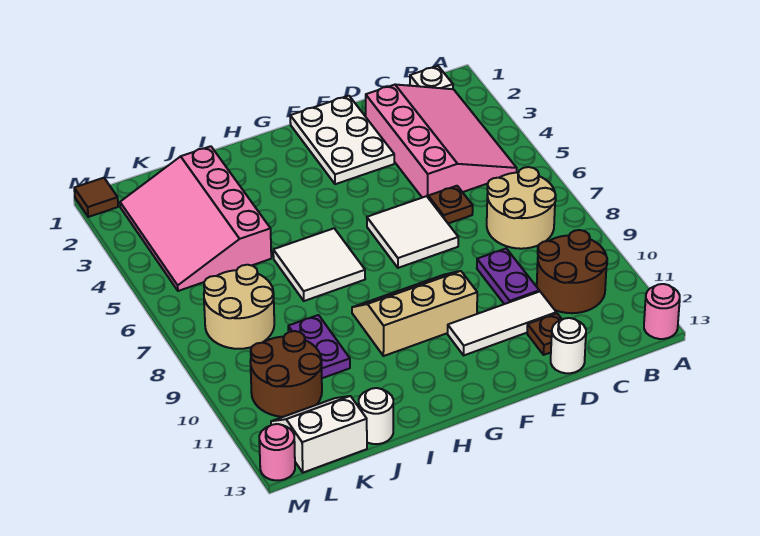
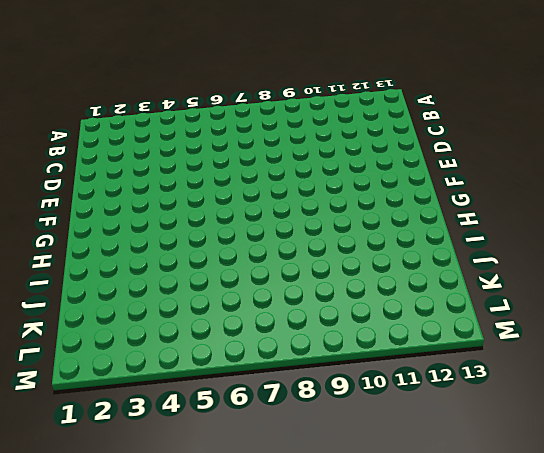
none -> pink 1x1 round brick [644,284,680,339]
none -> white 1x1 plate [410,66,453,89]
none -> pink 3x4 slope [365,84,517,198]

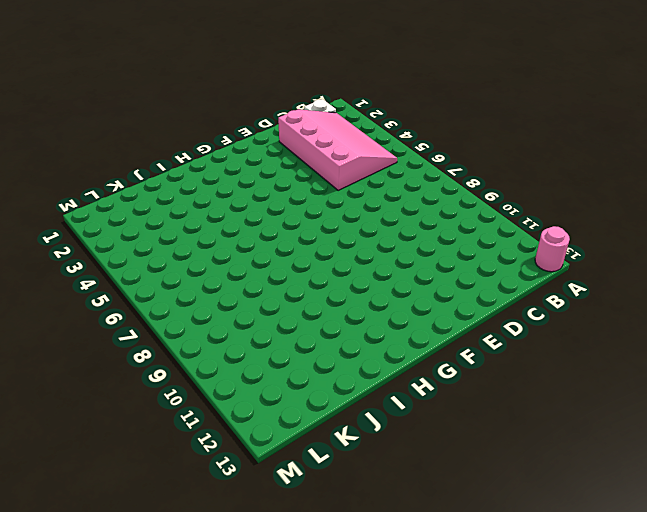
none -> tan 2x2 round brick [487,167,556,249]
none -> brown 2x2 round brick [537,230,607,313]
none -> brown 1x1 plate [428,186,473,223]

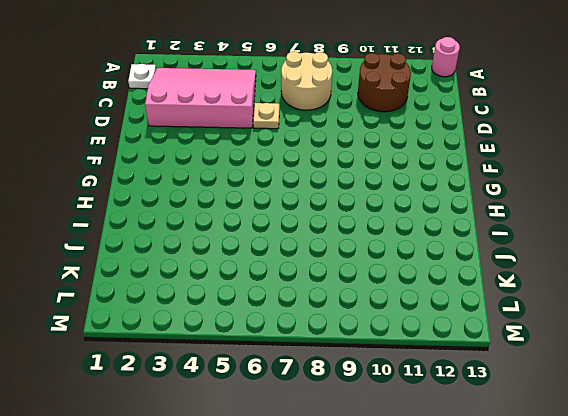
tan 1x1 plate [253,103,279,129] -> brown 1x1 plate [428,186,473,223]
none -> purple 1x2 plate [477,249,539,304]
none -> white 1x3 tile [448,291,556,355]
none -> brown 1x1 plate [527,313,562,355]

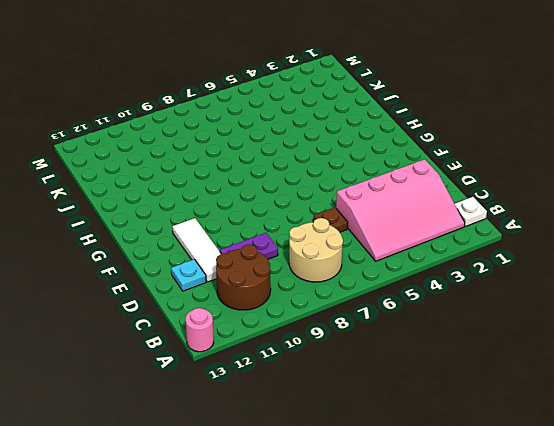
cyan 1x1 plate [171,259,206,291] -> brown 1x1 plate [527,313,562,355]
none -> white 1x1 round brick [551,318,586,373]
none -> white 2x3 plate [290,96,394,184]
none -> white 2x2 tile [367,196,458,268]

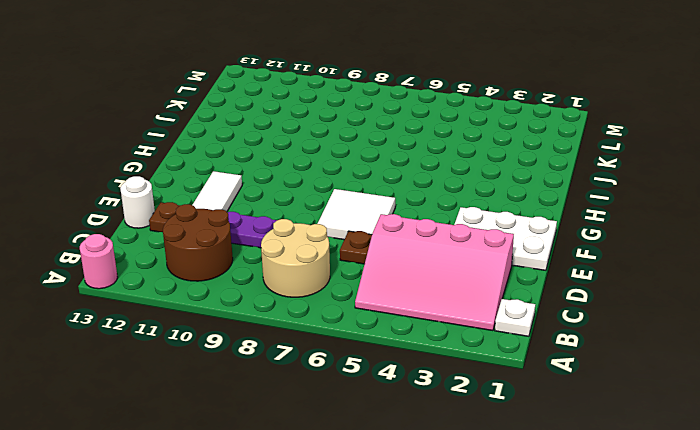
none -> tan 2x3 slope [352,271,477,356]
none -> white 2x2 tile [273,228,365,301]
none -> pink 3x4 slope [120,146,271,291]

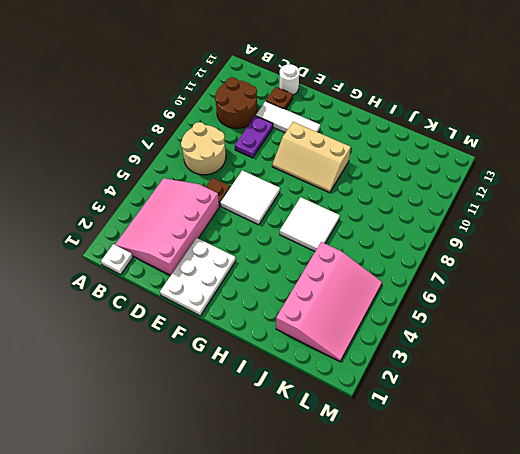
none -> pink 1x1 round brick [644,284,680,339]
none -> purple 1x2 plate [288,315,350,378]
none -> white 1x1 round brick [359,388,393,444]

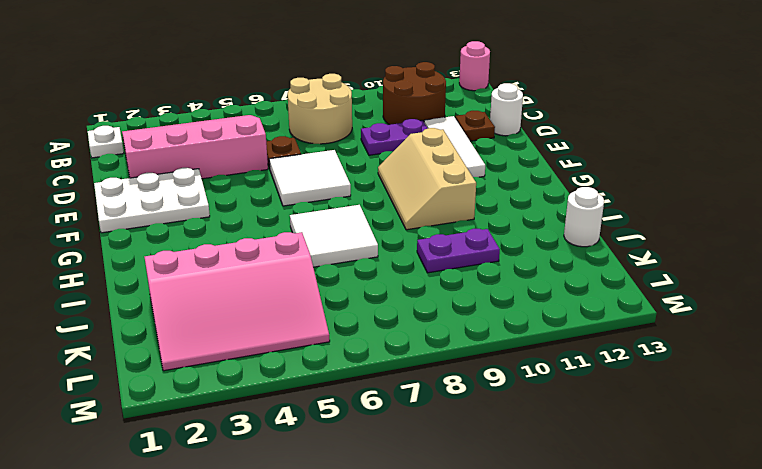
none -> tan 2x2 round brick [204,265,274,349]
none -> brown 2x2 round brick [250,331,322,417]
none -> white 2x2 slope [271,396,367,473]

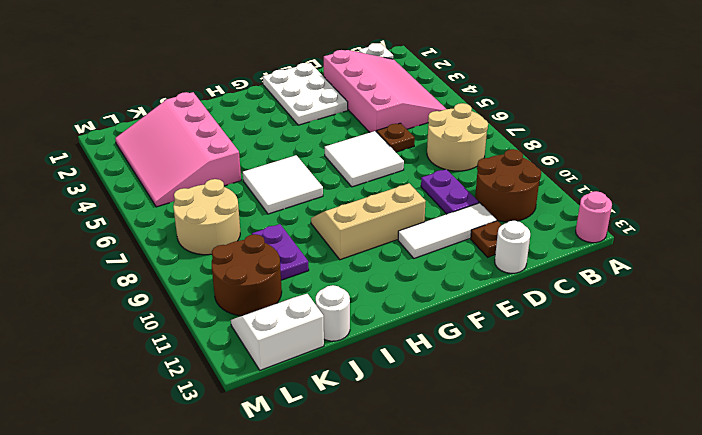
none -> brown 1x1 tile [74,178,118,217]
none -> pink 1x1 round brick [259,424,295,480]

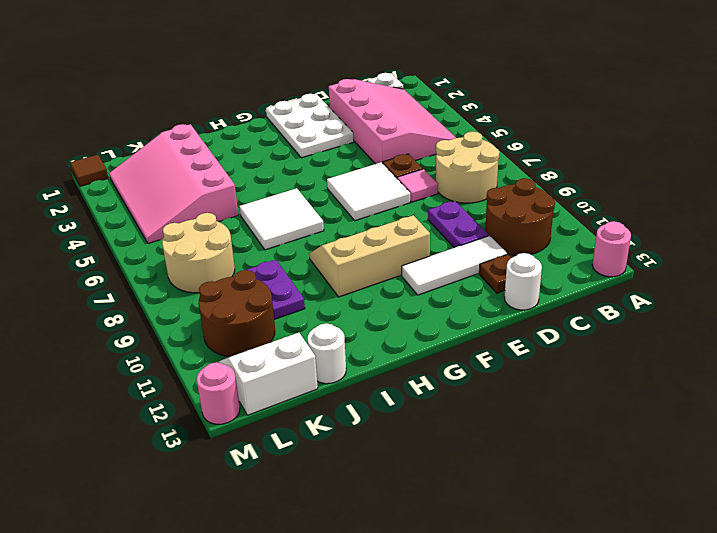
pink 1x1 tile [397,169,438,202] -> none

